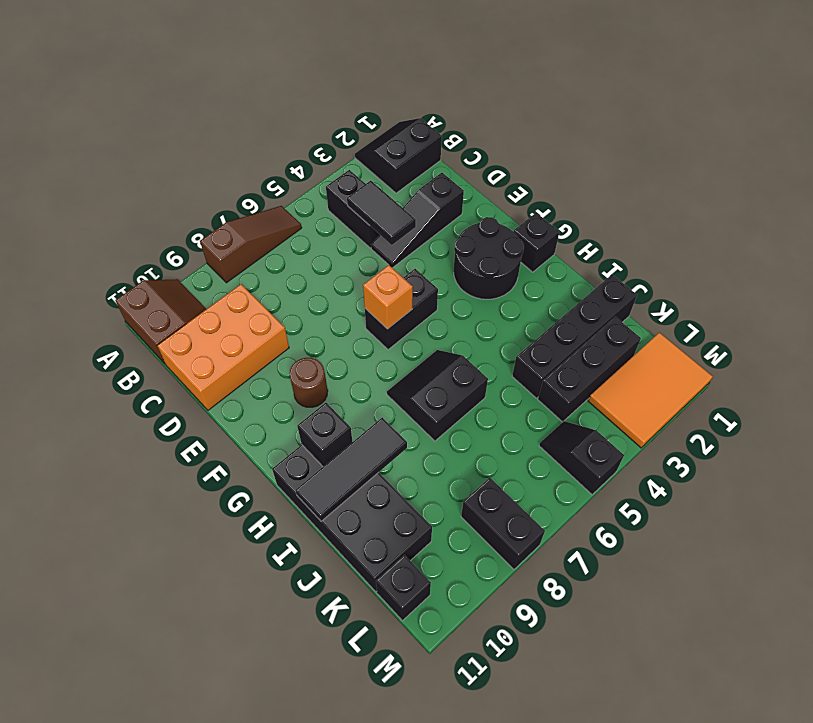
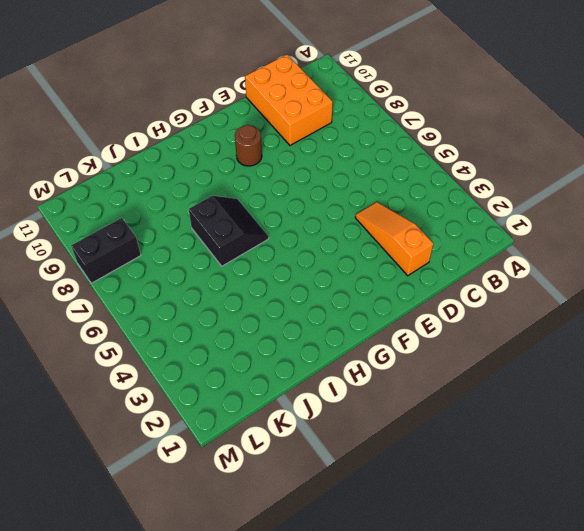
orange 1x3 slope [355,202,434,276] -> black 1x3 slope [371,173,464,268]
none -> black 2x2 slope [355,118,442,193]
none -> brown 1x3 slope [200,206,302,283]
none -> brown 2x2 slope [115,279,206,364]

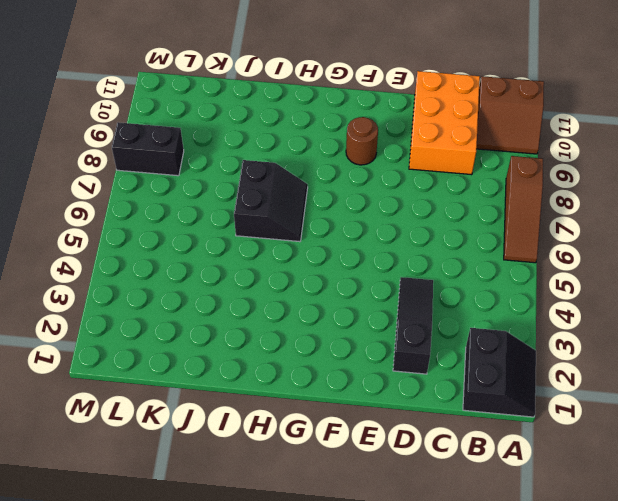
none -> black 1x2 brick [326,170,380,248]
none -> black 2x2 round brick [454,217,524,299]
none -> black 1x2 brick [365,269,438,350]

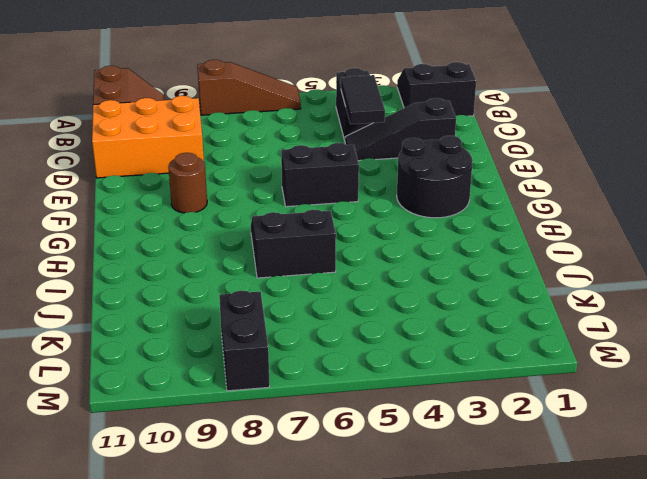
none -> black 1x1 brick [514,213,559,272]
none -> black 2x4 brick [272,445,432,592]
none -> black 1x4 brick [512,275,637,398]

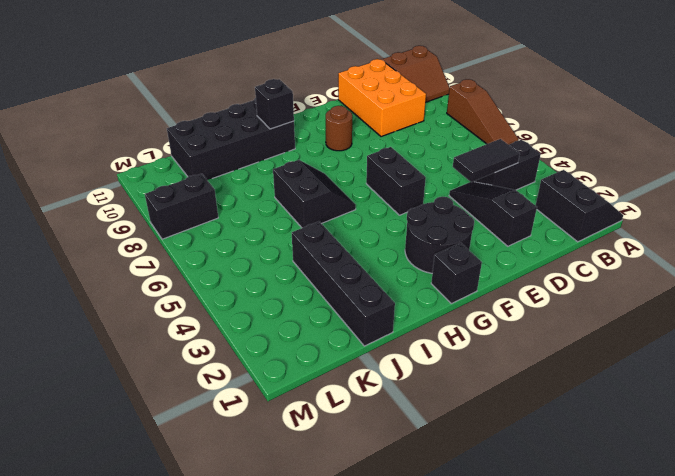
none -> black 1x3 brick [538,317,641,422]
none -> orange 2x3 tile [588,333,713,448]
none -> black 1x2 slope [539,421,624,495]

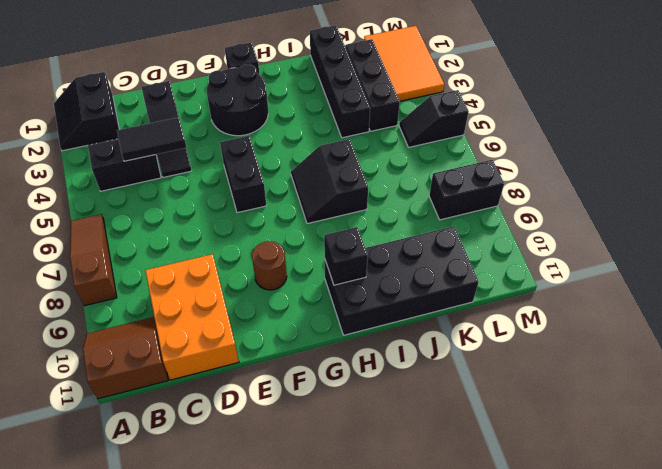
none -> black 1x1 brick [376,555,431,621]
none -> orange 1x1 brick [363,265,413,329]
none -> black 1x3 tile [296,418,407,521]

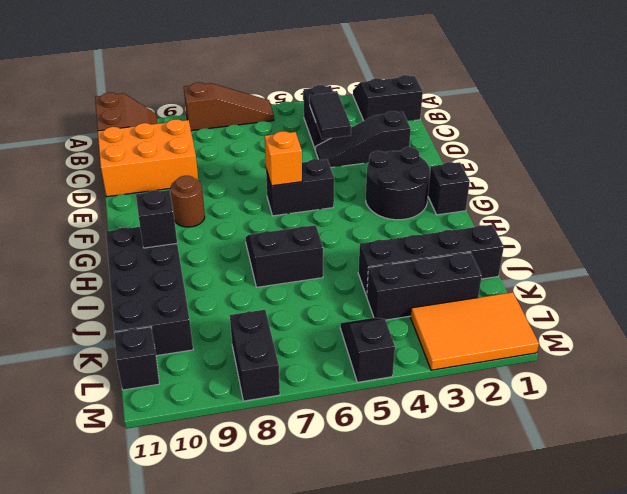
none -> black 1x3 tile [296,418,407,521]

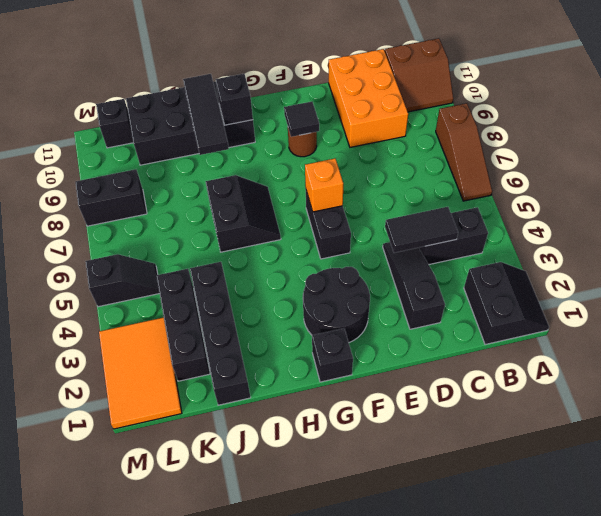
black 1x1 tile [284,101,319,137] -> none

